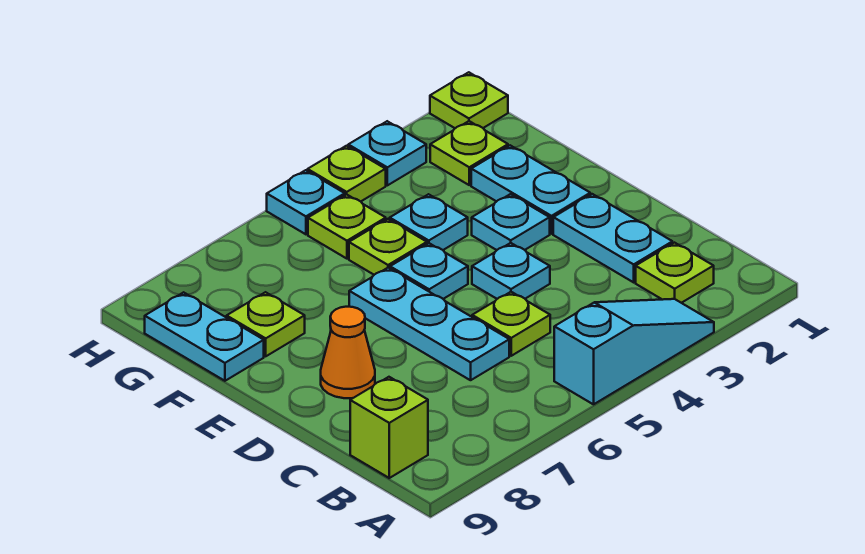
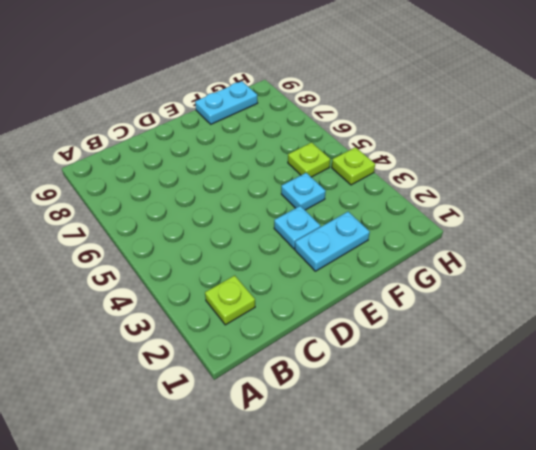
none -> cyan 1x3 slope [554,299,714,404]
none -> lime 1x1 brick [350,377,428,478]
none -> cyan 1x2 plate [553,194,672,282]

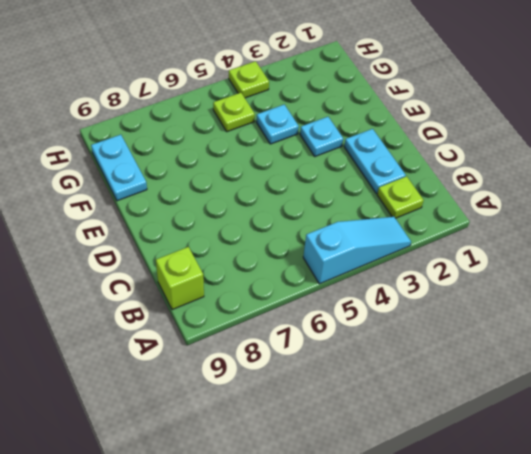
none -> lime 1x1 plate [472,292,550,356]
none -> cyan 1x3 plate [349,268,509,380]
none -> cyan 1x1 plate [472,243,550,299]

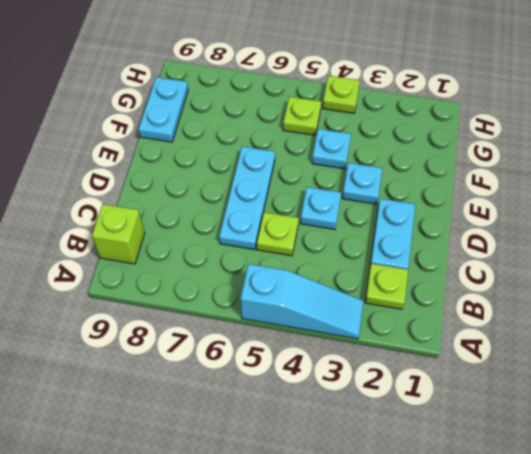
none -> orange 1x1 cone [321,307,375,398]
none -> cyan 1x2 plate [471,145,590,234]
none -> cyan 1x1 plate [390,243,468,299]

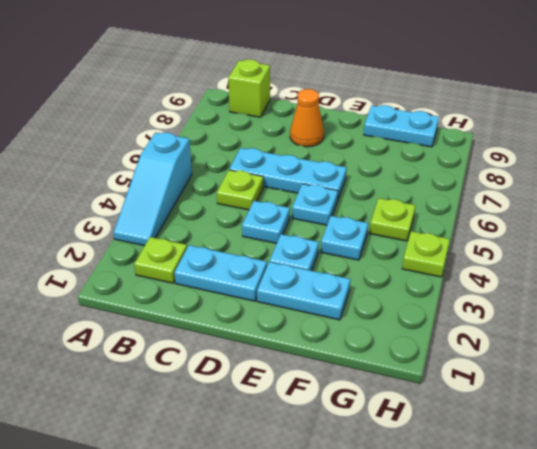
none -> lime 1x1 plate [349,219,427,275]
none -> lime 1x1 plate [227,292,305,356]
none -> lime 1x1 plate [430,121,508,185]

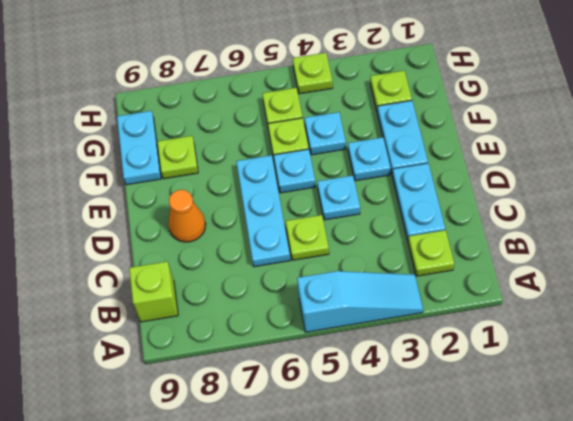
none -> lime 1x1 plate [430,72,508,128]
none -> cyan 1x1 plate [348,121,426,185]
none -> cyan 1x1 plate [267,170,345,234]

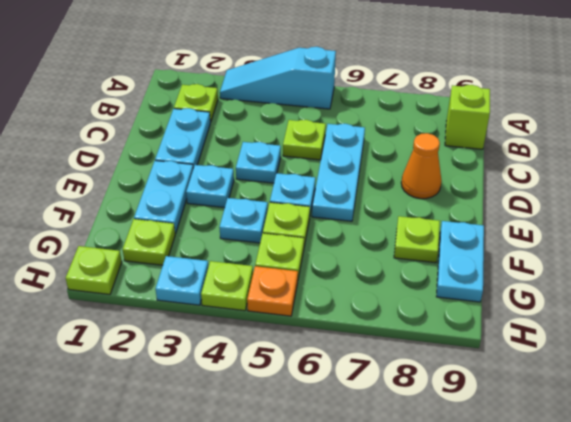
orange 1x1 plate [247,266,298,316] -> cyan 1x1 plate [267,170,345,234]

